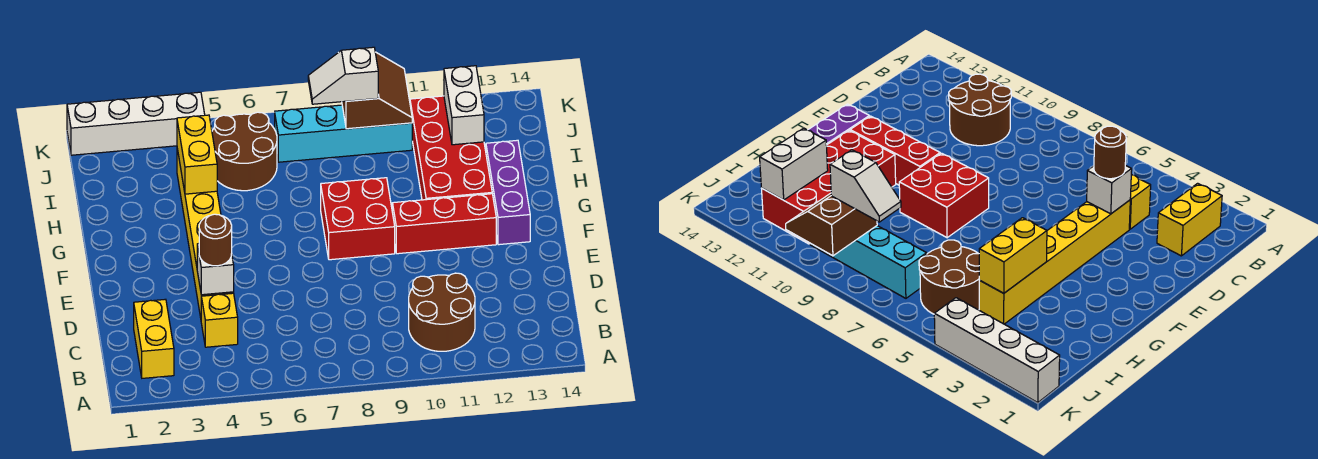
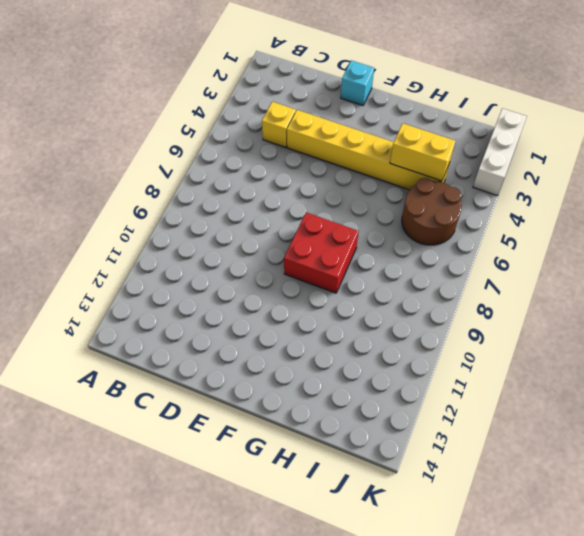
cyan 1x1 brick [341,60,374,105] -> none
white 1x3 brick [473,108,527,196] -> white 1x4 brick [67,92,205,155]
none -> yellow 1x2 brick [134,299,174,378]
none -> brown 2x2 round brick [409,273,475,351]
none -> red 1x3 brick [392,194,496,254]

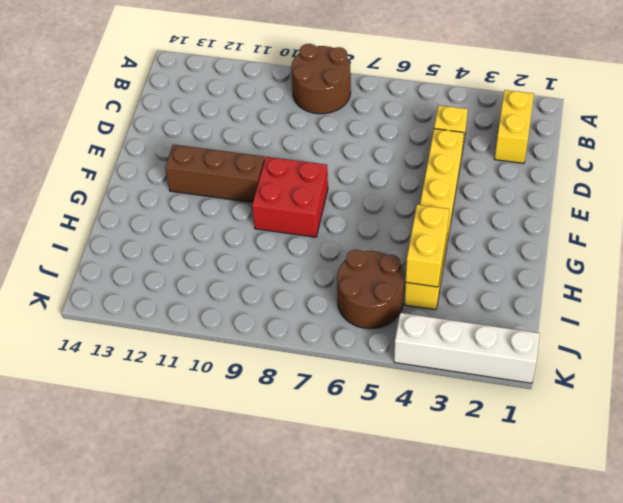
brown 2x2 round brick [291,44,351,114] -> brown 2x2 round brick moved to [409,273,475,351]
brown 1x3 brick [165,145,265,203] -> red 1x3 brick [392,194,496,254]
none -> purple 1x3 brick [486,140,530,245]
none -> red 2x4 brick [410,96,492,200]
none -> cyan 1x4 brick [275,105,412,162]

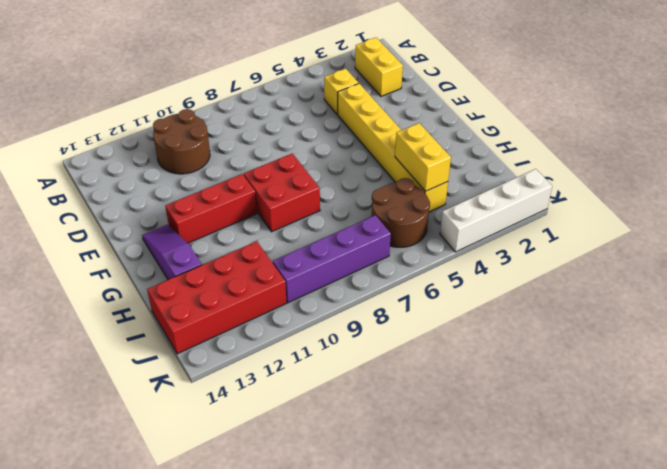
purple 1x3 slope [142,225,202,280] -> purple 1x3 brick [486,140,530,245]
red 2x4 brick [147,241,287,354] -> red 2x4 brick turned to [410,96,492,200]
purple 1x4 brick [273,215,391,303] -> cyan 1x4 brick [275,105,412,162]
none -> white 1x1 brick [197,244,234,295]
none -> white 1x2 brick [444,66,484,145]
none -> brown 2x2 slope [342,52,412,129]

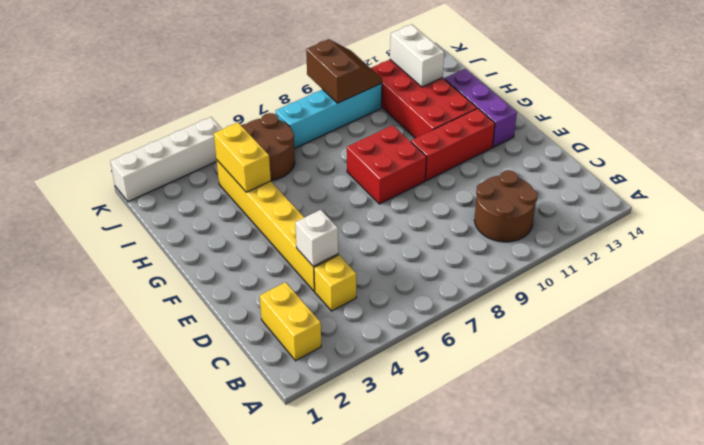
none -> brown 1x1 round brick [199,214,232,266]
none -> white 1x2 slope [308,47,378,104]

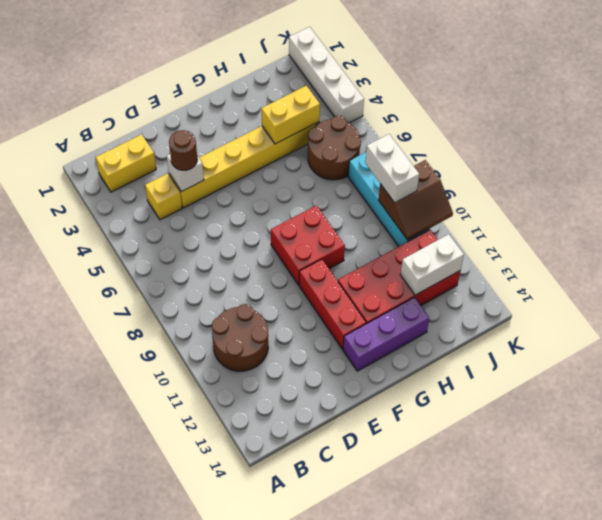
white 1x2 brick [365,134,419,203] -> white 1x2 slope [308,47,378,104]

